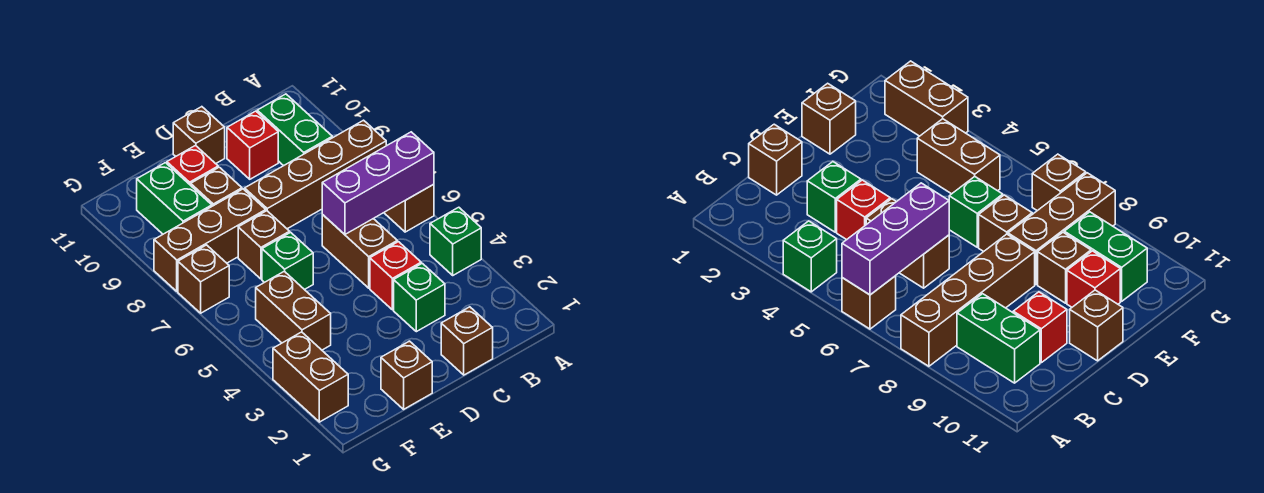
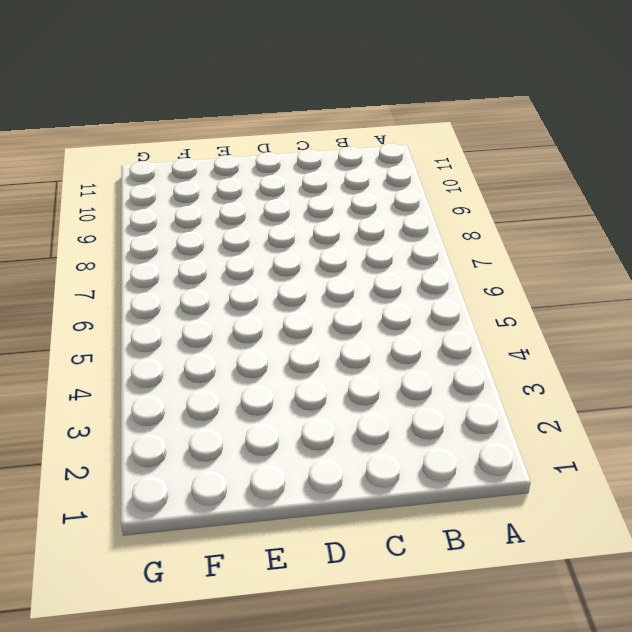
none -> green 1x1 brick [430,207,481,275]
none -> brown 1x1 brick [384,184,434,232]
none -> brown 1x4 brick [245,120,386,229]

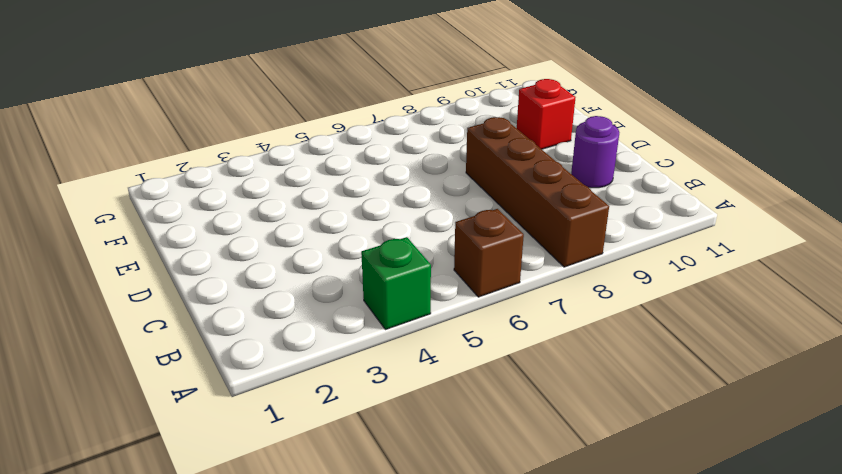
purple 1x1 round brick [571,116,619,188] -> red 1x1 brick [227,111,278,179]
none -> green 1x2 brick [257,94,332,166]
none -> brown 1x1 brick [441,307,493,375]
none -> green 1x1 brick [394,263,445,332]

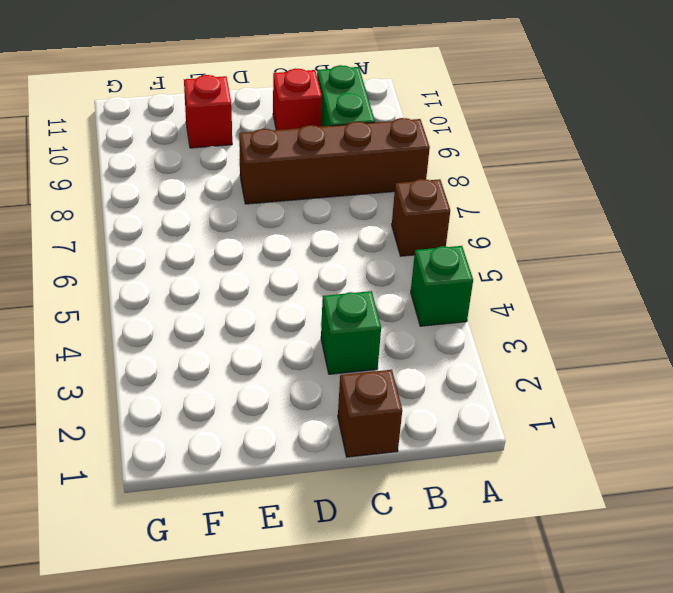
none -> red 1x1 brick [370,242,421,310]
none -> brown 1x2 brick [322,215,397,288]
none -> brown 1x1 brick [173,107,225,164]

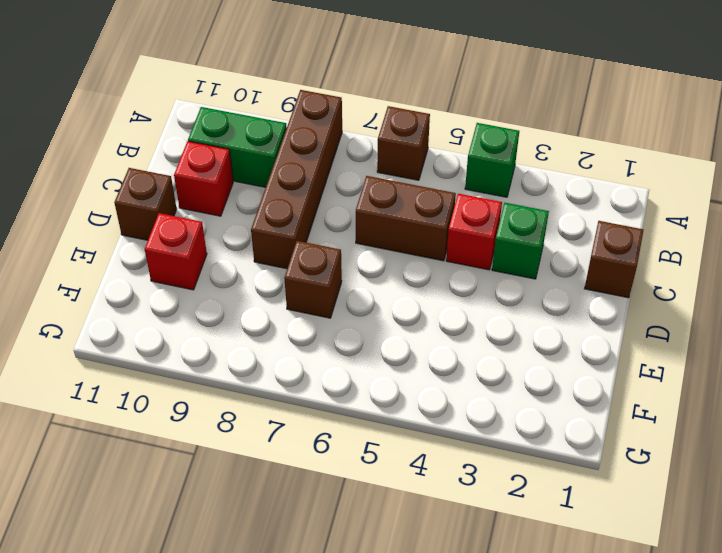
none -> brown 1x1 brick [381,341,432,409]
none -> green 1x1 brick [262,232,313,290]
none -> brown 1x3 brick [154,189,266,291]

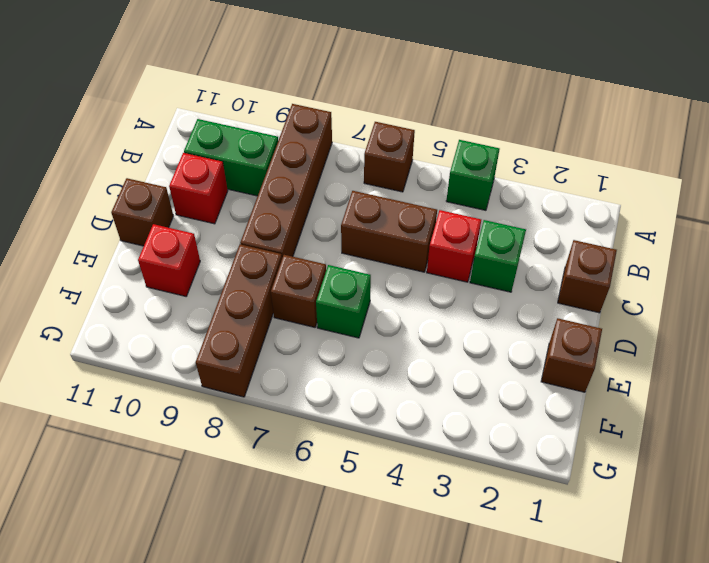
none -> brown 1x1 brick [191,167,242,206]
none -> brown 1x2 brick [256,271,331,350]
none -> green 1x2 brick [137,163,212,234]

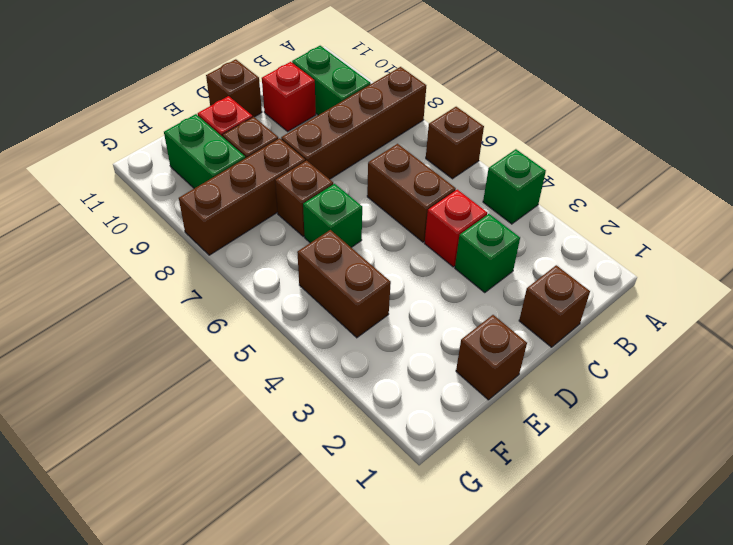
none -> brown 1x2 brick [273,332,348,422]
none -> brown 1x1 brick [178,245,229,313]
none -> purple 1x3 brick [322,132,434,234]

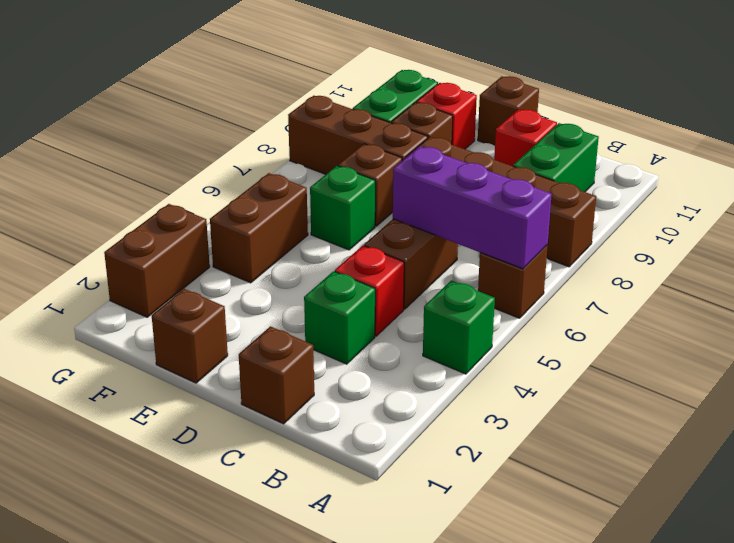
none -> brown 1x1 brick [178,245,229,313]

